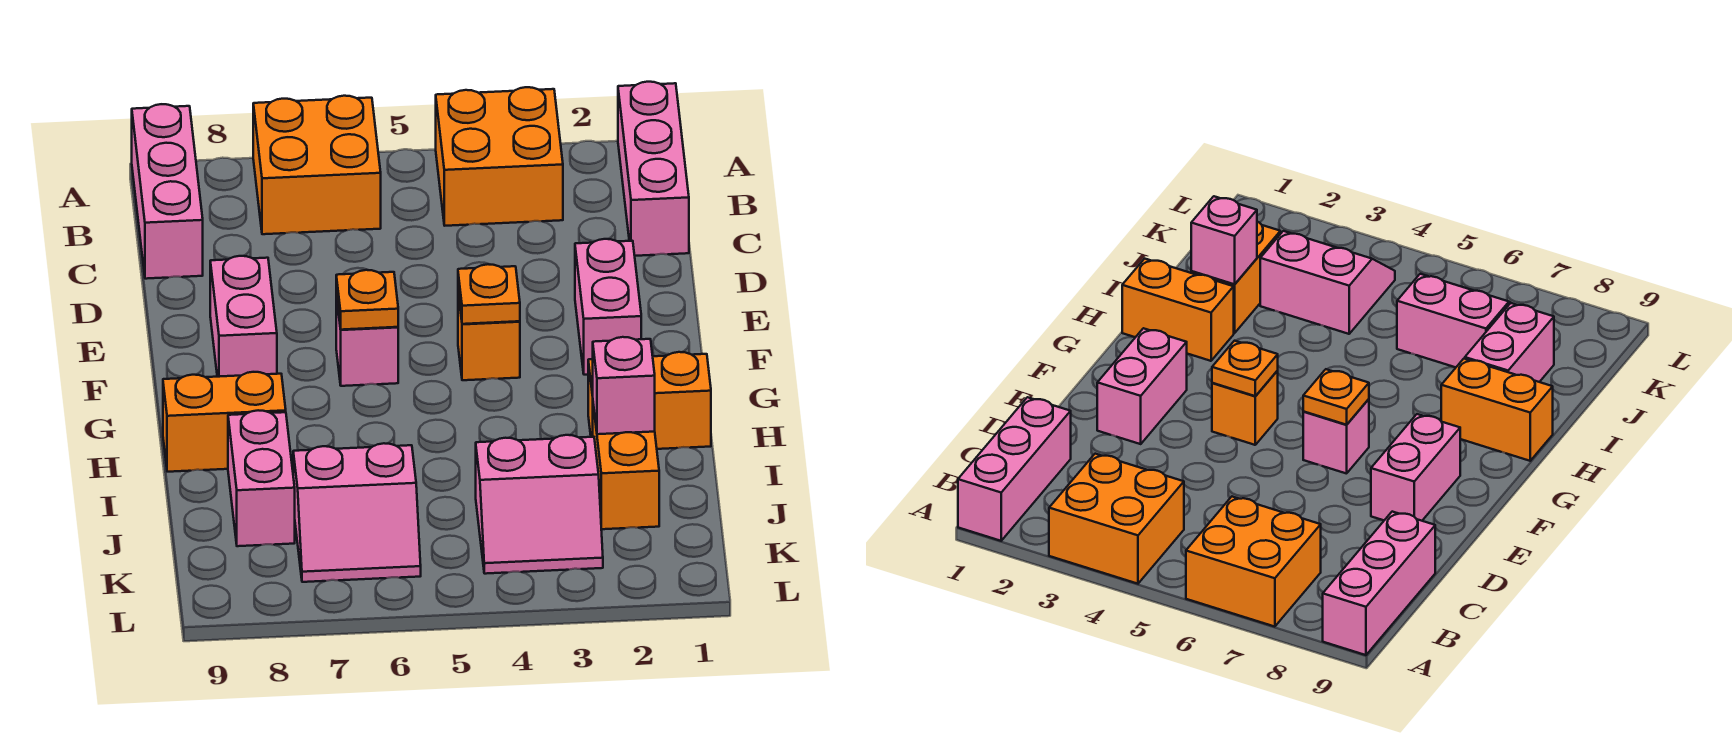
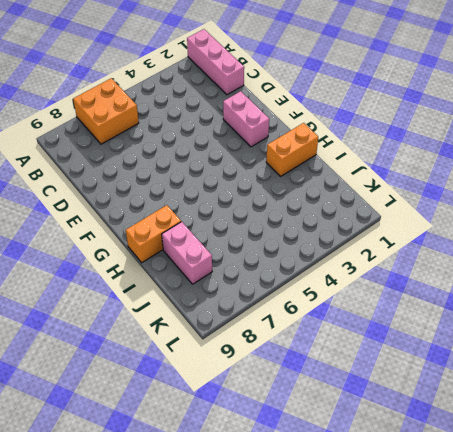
none -> orange 2x2 brick [436,87,563,226]
none -> pink 1x3 brick [132,104,203,279]
none -> pink 1x2 brick [210,256,277,377]

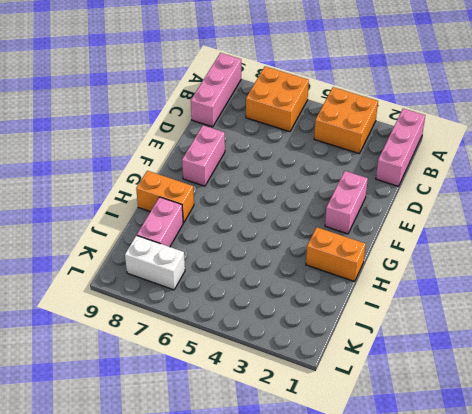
white 1x2 brick [125,235,185,290] -> pink 2x2 slope [293,443,421,582]
none -> orange 1x1 brick [458,293,520,380]
none -> pink 1x1 brick [336,295,398,386]
none -> orange 1x2 brick [593,405,659,529]

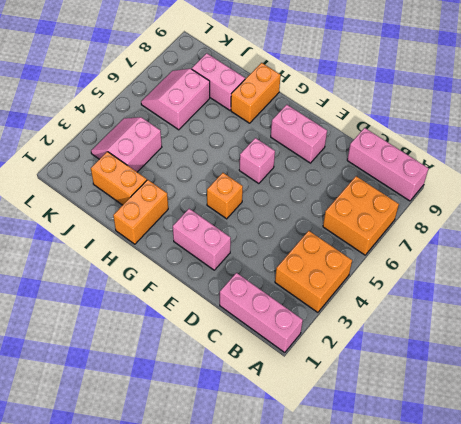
none -> orange 1x1 plate [458,264,520,324]
none -> orange 1x1 plate [336,270,398,330]
none -> pink 1x1 brick [593,337,655,434]

